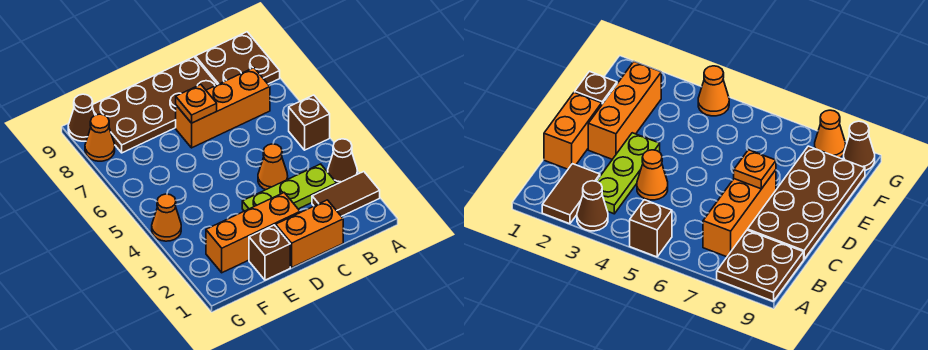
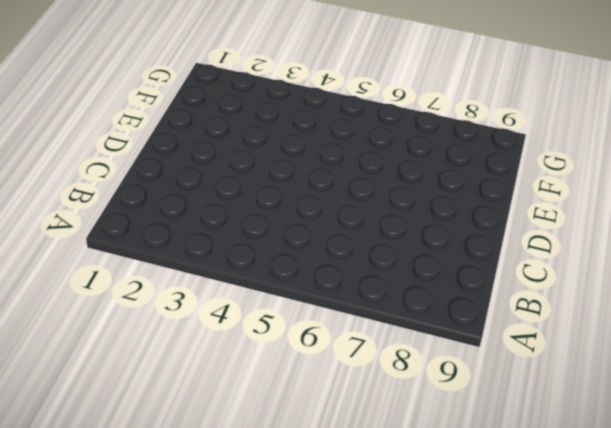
none -> brown 1x2 tile [312,172,380,216]
none -> brown 1x1 cone [328,139,357,184]
none -> brown 1x1 brick [289,95,330,150]

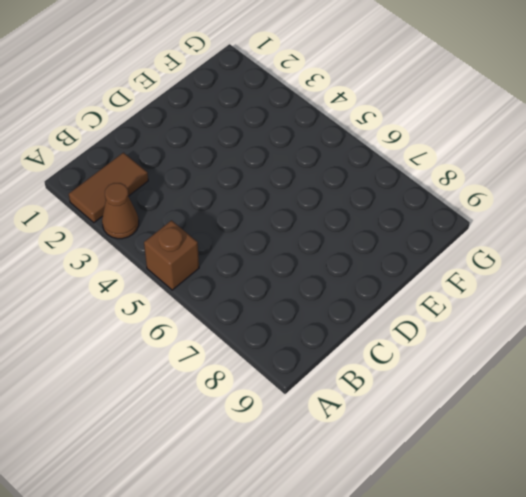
none -> brown 2x2 plate [195,32,280,85]
none -> lime 1x3 plate [242,164,337,211]
none -> orange 1x3 brick [176,68,270,148]

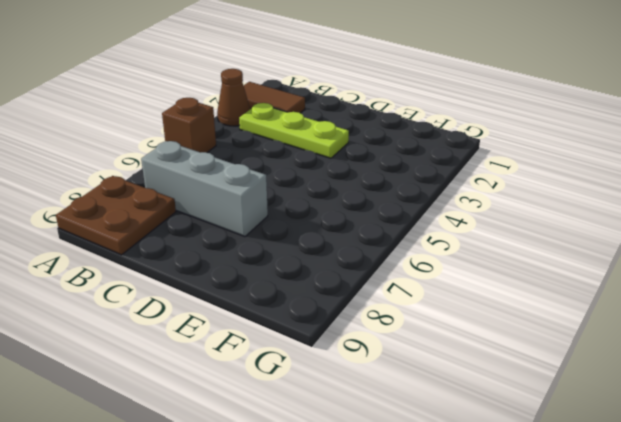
grey 1x3 brick [141,141,268,237] -> orange 1x3 brick [176,68,270,148]
none -> orange 1x2 brick [276,200,343,268]
none -> orange 1x1 cone [258,144,288,190]
none -> brown 2x4 plate [92,57,217,153]

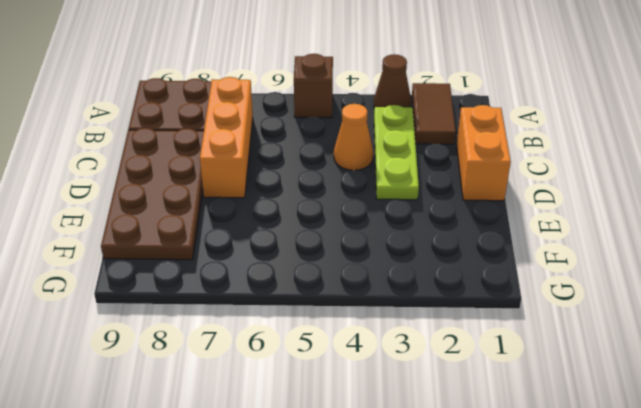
none -> orange 1x3 brick [206,193,300,273]
none -> brown 1x1 brick [249,225,290,280]
none -> orange 1x1 cone [152,194,181,241]

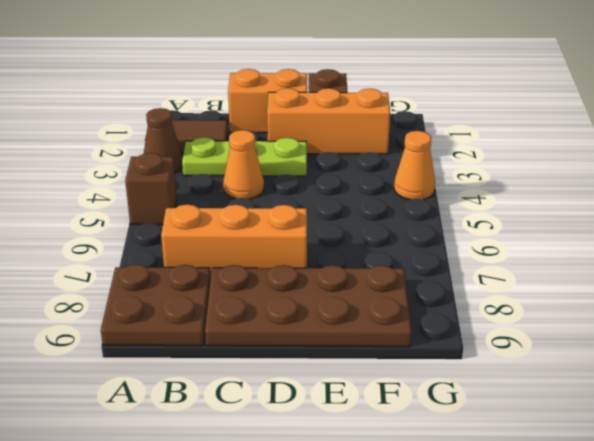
none -> orange 1x1 cone [85,114,115,161]
none -> brown 1x1 cone [68,94,95,141]
none -> orange 1x1 plate [176,85,217,123]

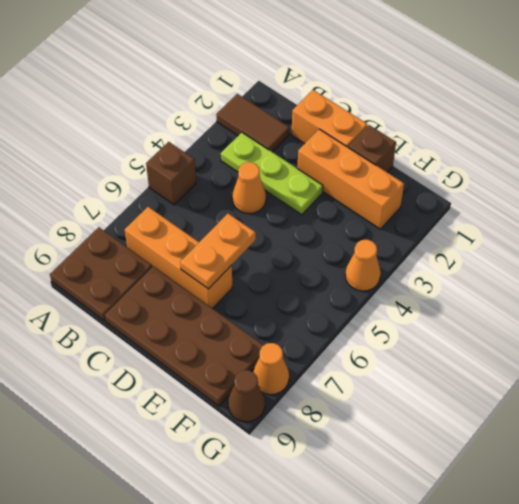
orange 1x2 plate [180,214,256,289] -> orange 1x1 plate [176,85,217,123]
none -> brown 1x1 cone [328,139,357,184]

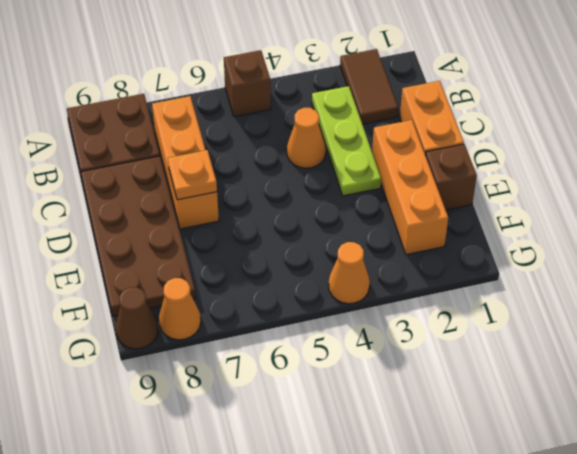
none -> brown 1x1 cone [328,139,357,184]

